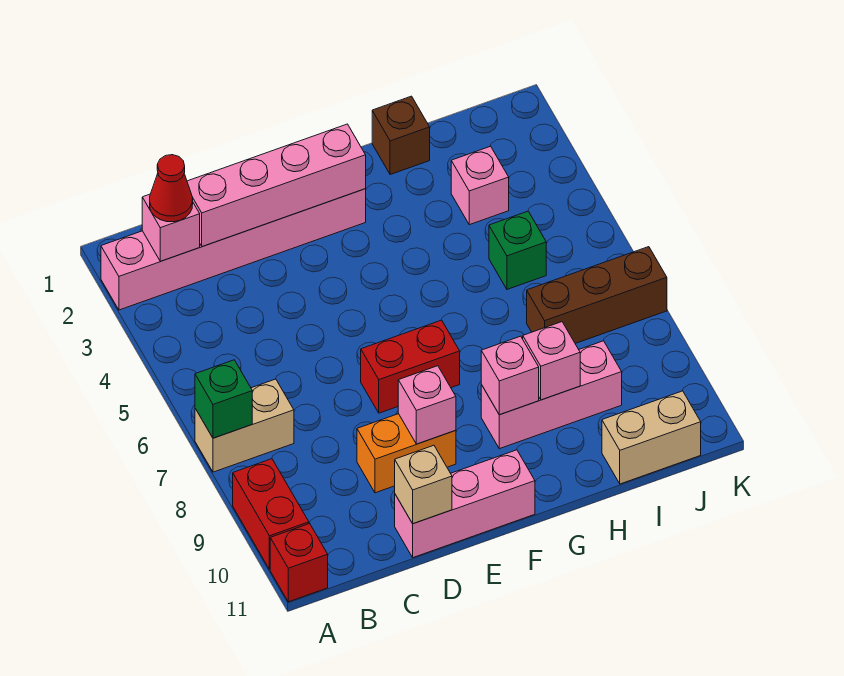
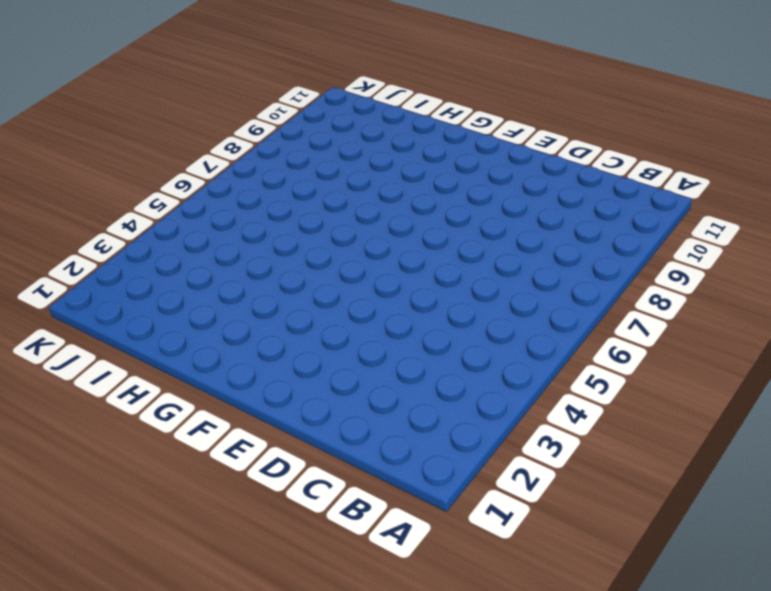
none -> pink 1x6 brick [101,189,366,310]
none -> tan 1x2 brick [195,379,294,472]
none -> red 1x2 brick [233,459,309,569]

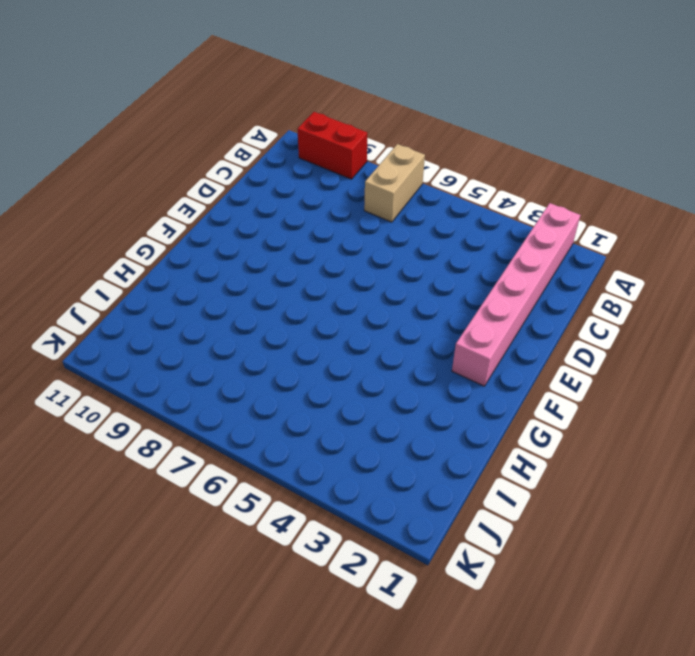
none -> red 1x1 brick [270,524,328,602]
none -> orange 1x2 brick [357,414,456,493]
none -> pink 1x3 brick [395,450,535,558]

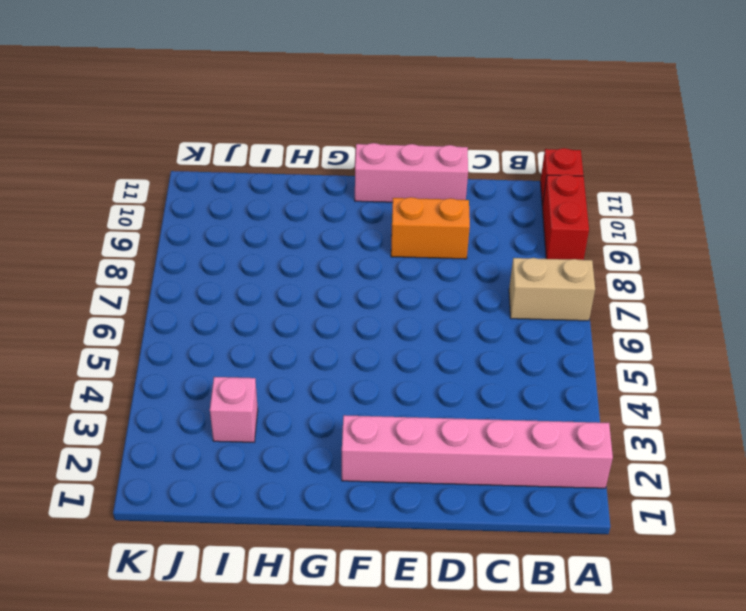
none -> red 1x2 brick [361,320,460,413]
none -> pink 1x3 brick [481,341,622,449]
none -> brown 1x1 brick [372,96,430,175]

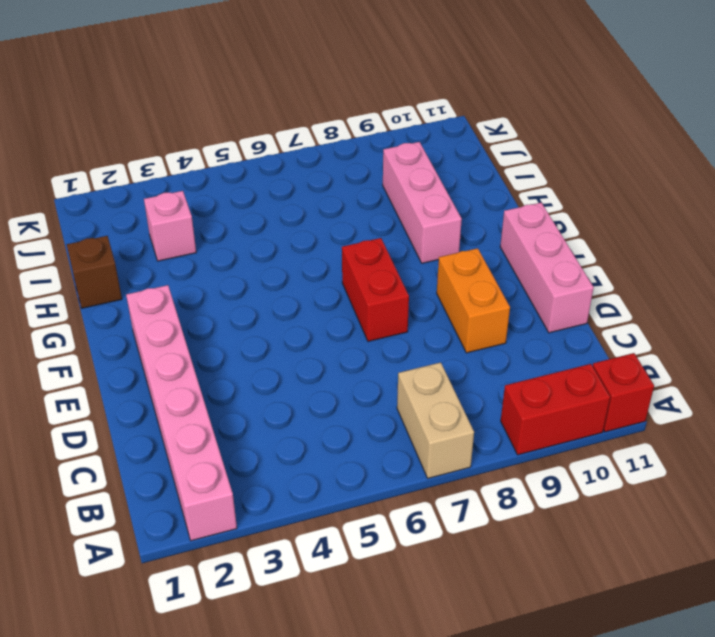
none -> green 1x1 brick [489,211,546,289]
none -> brown 1x3 brick [527,247,667,344]
none -> tan 1x2 brick [602,391,701,484]

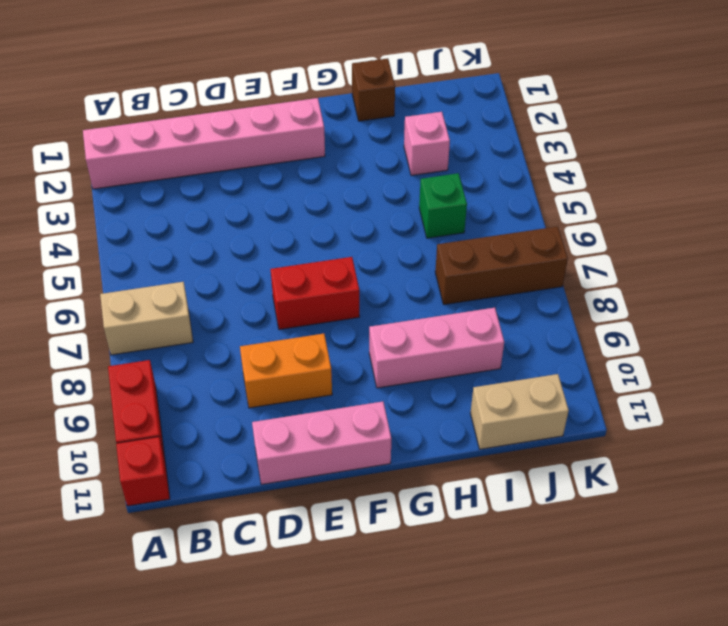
none -> green 1x1 brick [195,360,252,438]
none -> pink 1x1 brick [142,194,200,261]
none -> pink 1x4 brick [187,124,366,247]

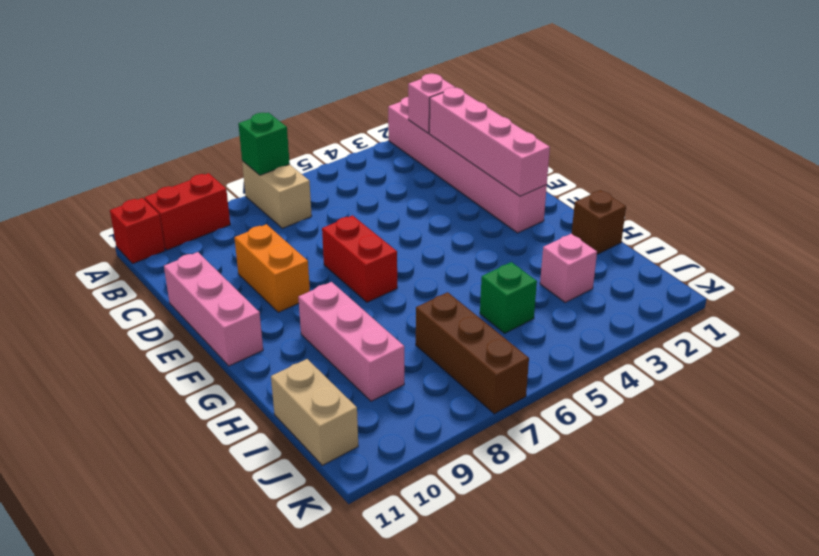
none -> tan 1x1 brick [395,445,452,524]
none -> pink 1x1 brick [398,366,456,444]
none -> pink 1x1 brick [481,336,539,415]

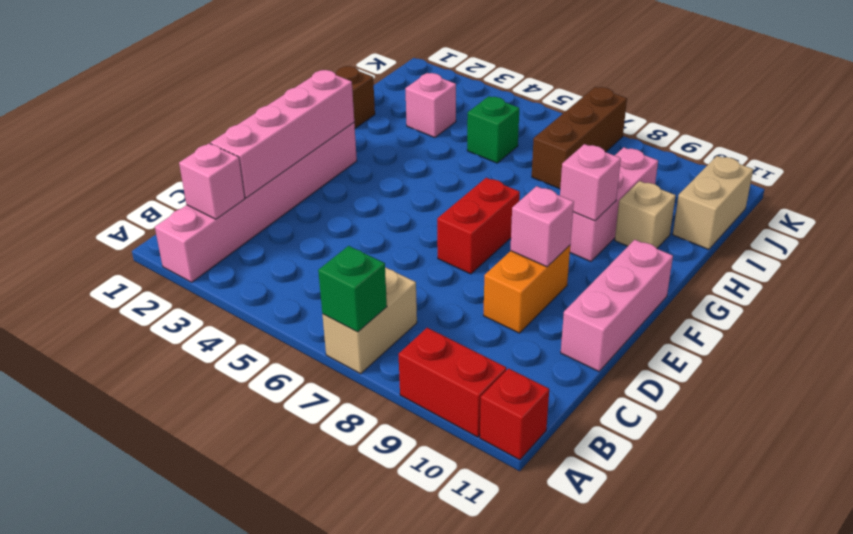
tan 1x1 brick [615,181,676,248] -> tan 1x1 brick moved to [395,445,452,524]
none -> pink 1x1 brick [523,322,580,400]
none -> red 1x1 cone [150,155,193,222]

